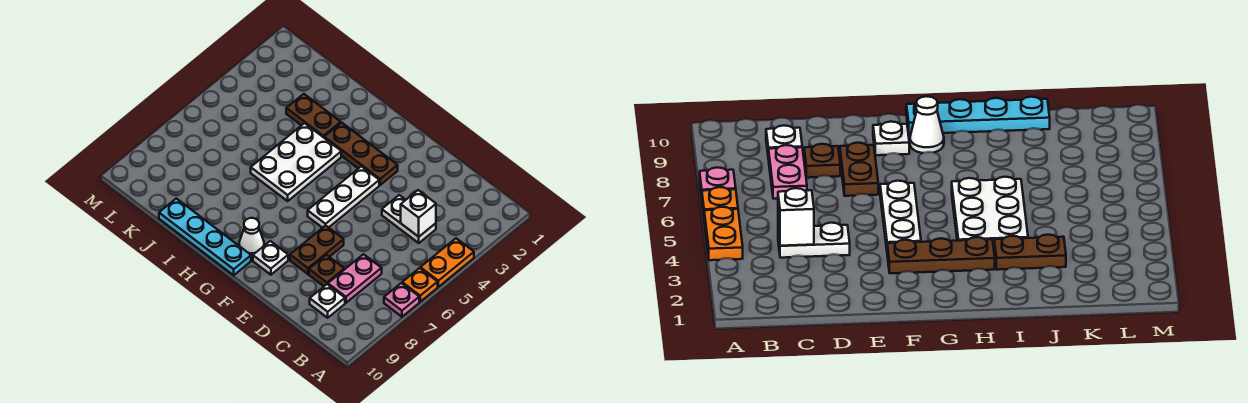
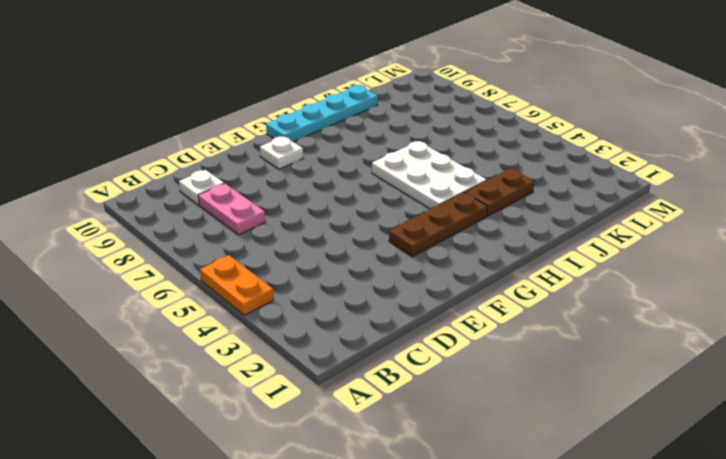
none -> orange 1x1 plate [402,268,438,302]
none -> pink 1x1 plate [384,283,419,317]
none -> white 1x2 plate [382,195,436,243]

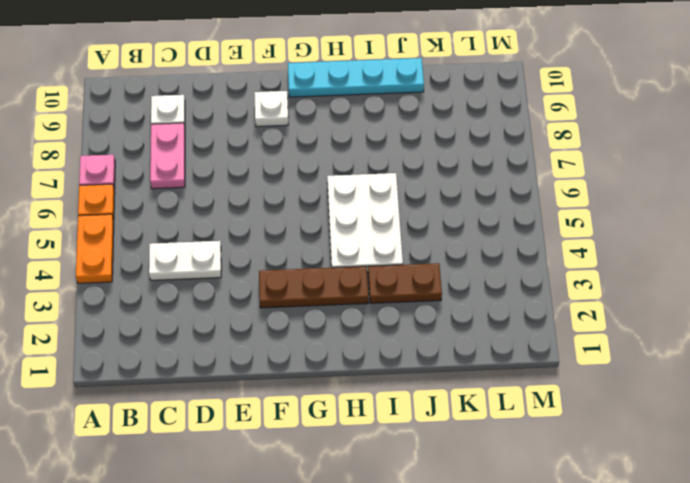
none -> brown 1x1 plate [309,255,344,286]
none -> brown 1x2 plate [290,225,344,274]
none -> white 1x3 plate [308,166,379,228]

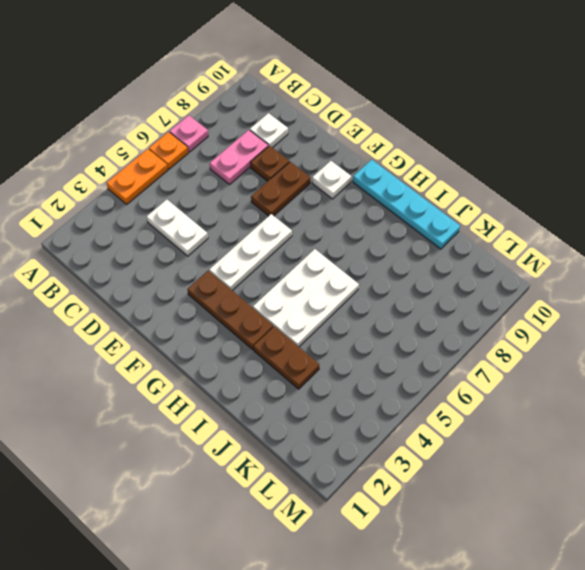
none -> white 1x1 cone [239,218,264,256]
none -> white 1x1 brick [401,190,436,237]

